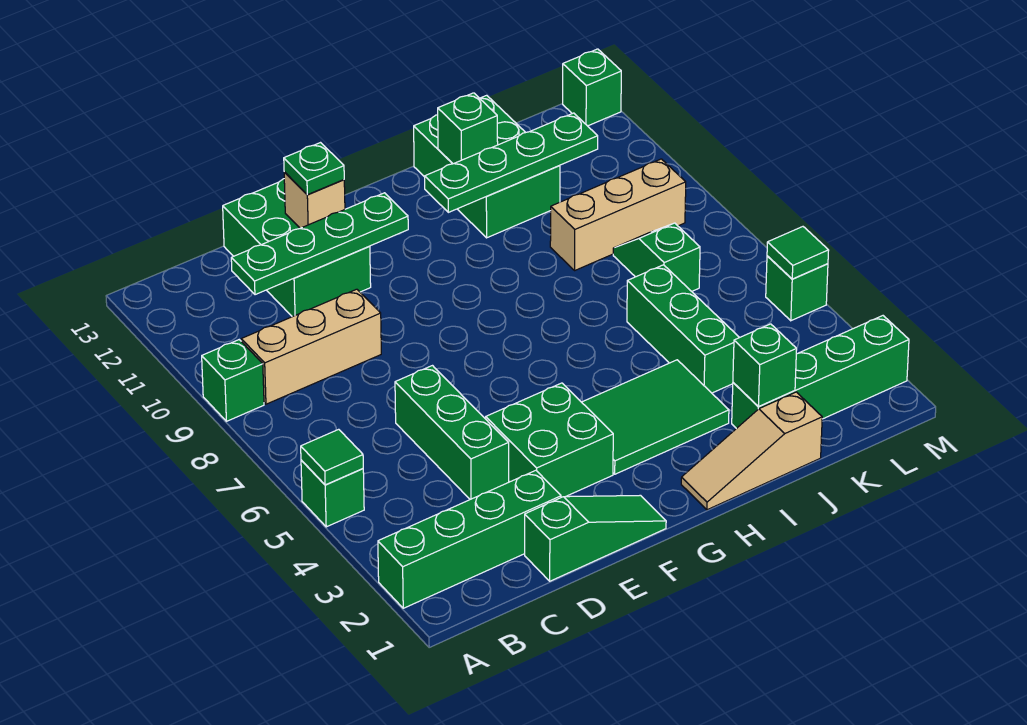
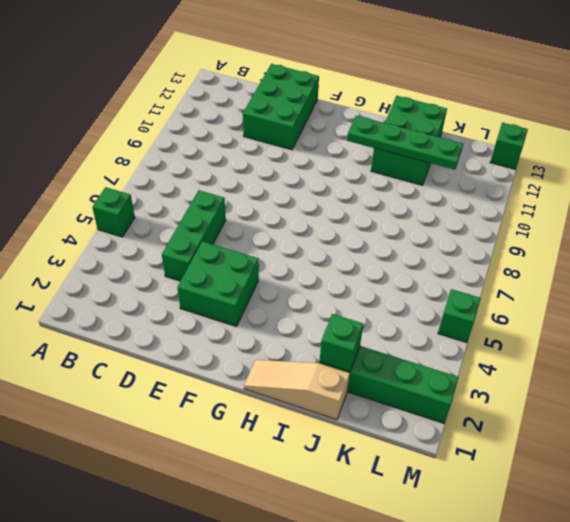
none -> green 1x4 brick [378,470,561,608]
none -> green 1x1 brick [202,340,264,421]
none -> tan 1x3 brick [241,289,381,404]

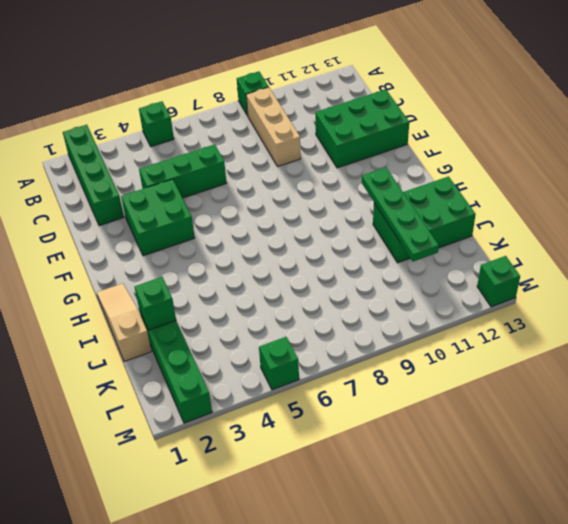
none -> green 1x3 slope [525,495,666,581]
none -> green 2x3 tile [582,360,729,474]
none -> green 1x3 brick [627,265,740,393]

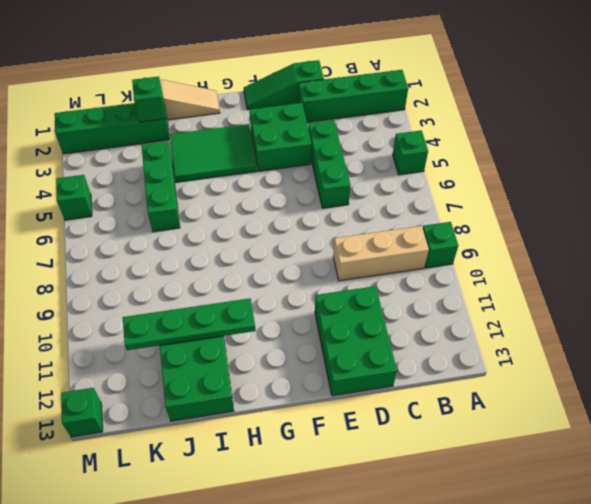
none -> tan 1x3 brick [550,159,686,270]
none -> green 1x2 slope [613,223,700,291]
none -> green 1x1 tile [301,429,363,485]

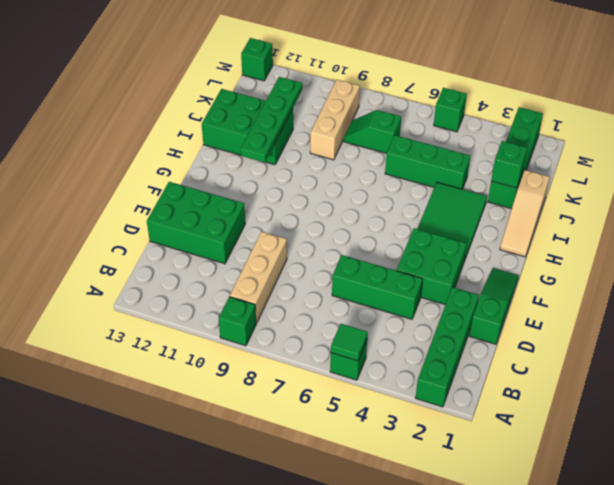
none -> green 1x4 plate [231,193,408,295]
none -> tan 1x1 brick [284,172,345,228]
none -> green 1x1 brick [438,93,498,164]

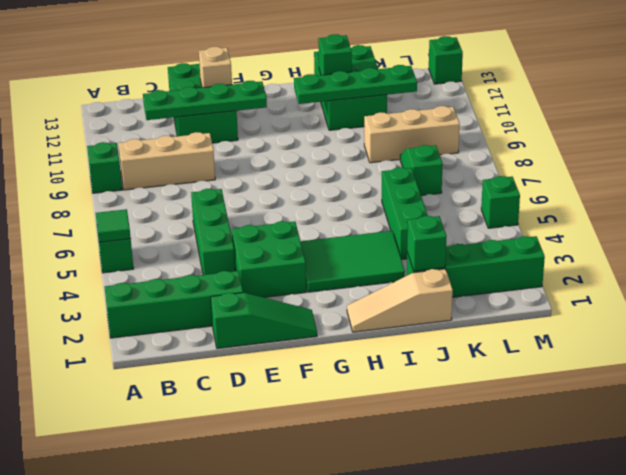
none -> green 1x1 tile [767,227,829,279]
none -> green 1x1 plate [284,143,344,195]

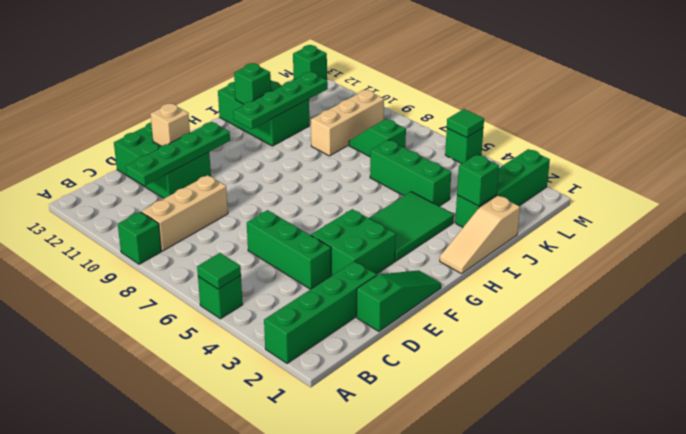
none -> green 1x1 plate [284,143,344,195]

